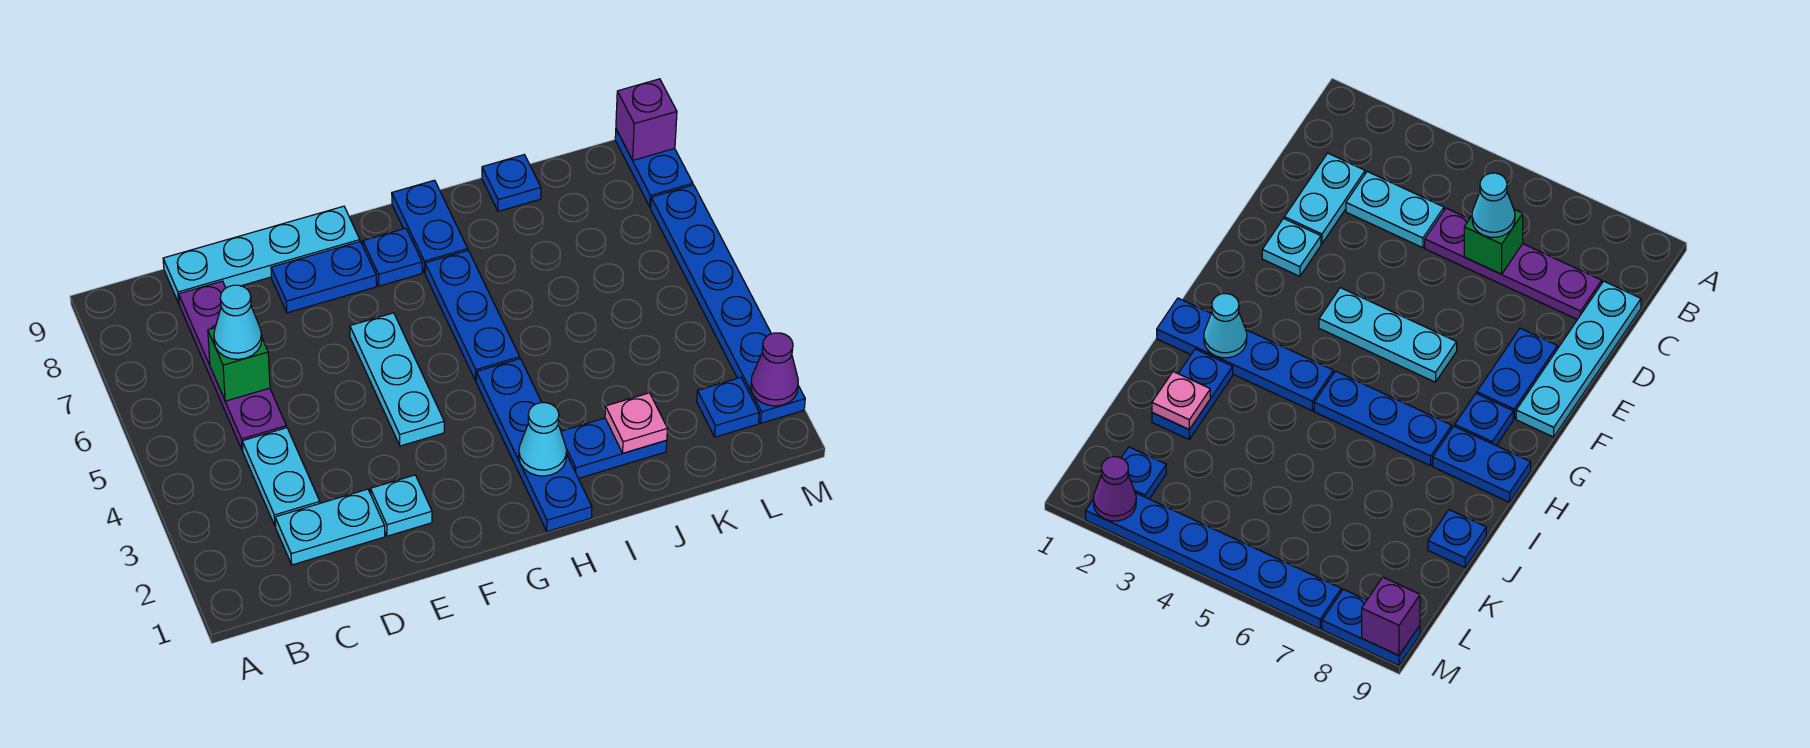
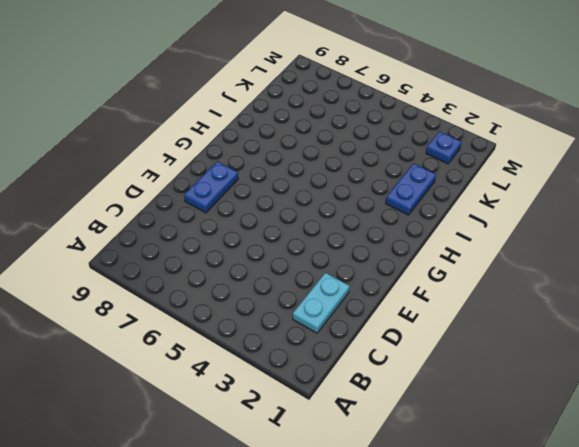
none -> cyan 1x2 plate [242,428,320,526]
none -> purple 1x4 plate [179,281,287,450]
none -> cyan 1x4 plate [163,206,360,303]

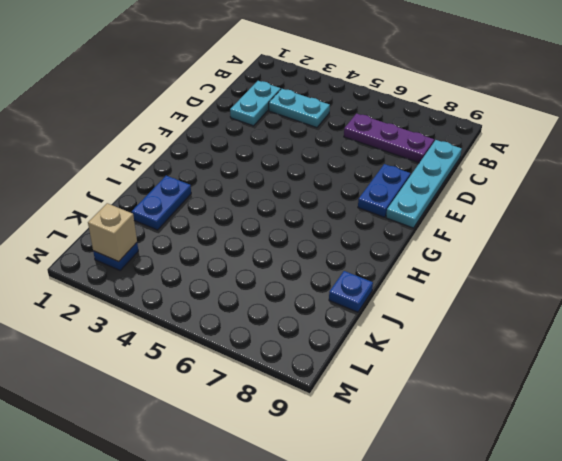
purple 1x3 plate [344,114,434,163] -> purple 1x4 plate [179,281,287,450]
tan 1x1 brick [88,203,137,262] -> none
none -> cyan 1x1 plate [370,475,432,536]
none -> cyan 1x3 plate [350,313,444,446]
none -> blue 1x1 plate [363,228,422,286]

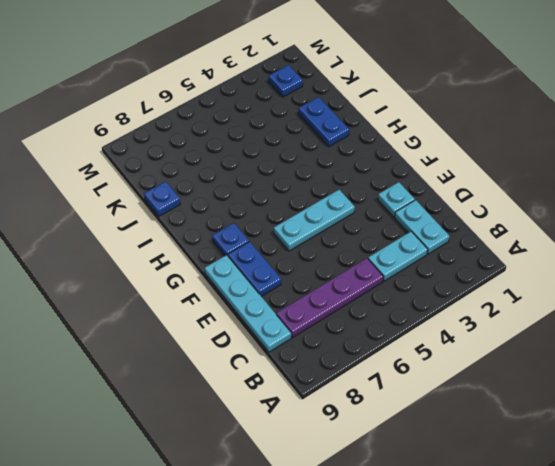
none -> blue 1x4 plate [476,359,592,532]
none -> blue 1x3 plate [425,251,520,381]
none -> blue 1x2 plate [392,180,468,273]

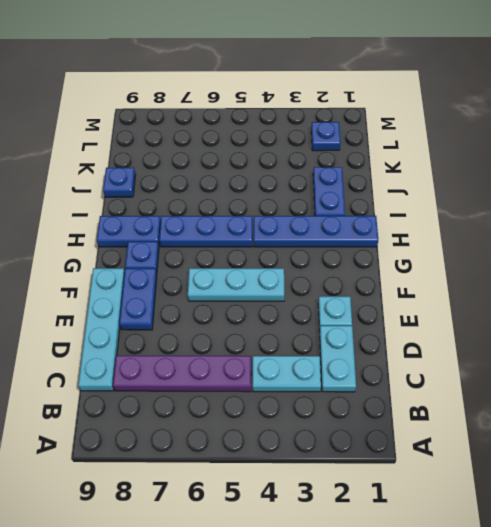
none -> blue 1x6 plate [651,185,805,423]
none -> blue 1x2 plate [615,130,693,207]
none -> green 1x1 brick [208,328,270,401]

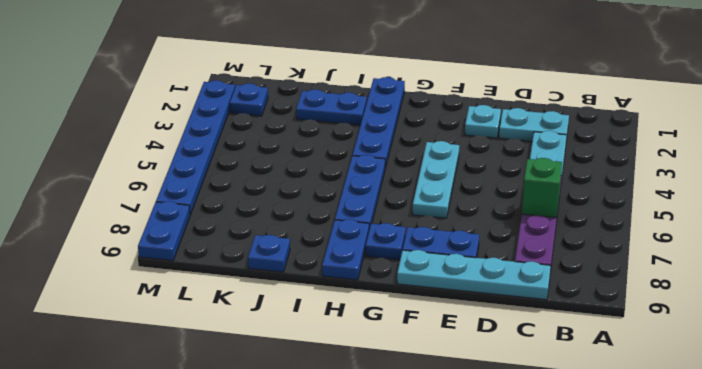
none -> cyan 1x1 cone [519,403,567,476]
none -> pink 1x1 plate [605,393,667,453]
none -> purple 1x1 cone [751,333,798,406]

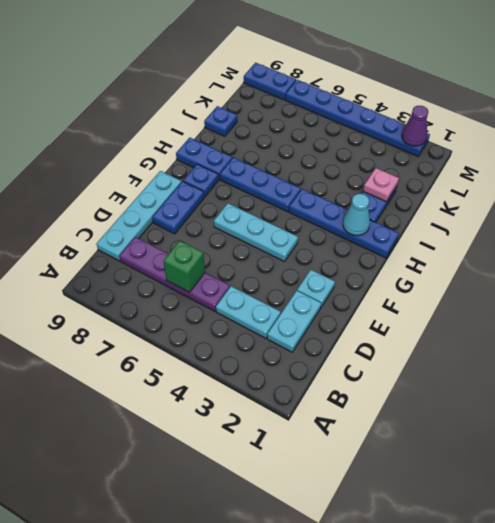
none -> blue 1x1 plate [697,377,759,437]
none -> purple 1x1 brick [616,79,677,160]
none -> cyan 1x1 cone [214,285,262,359]

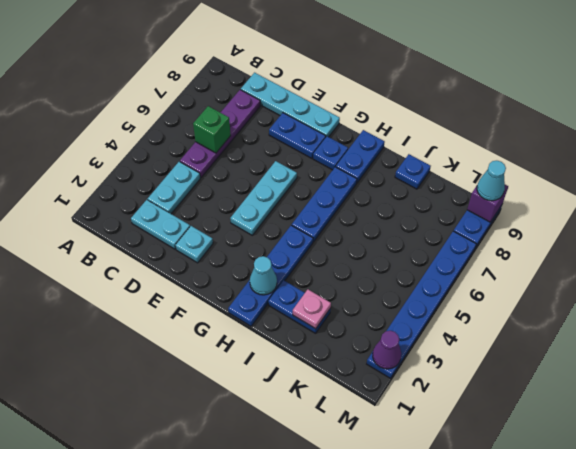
cyan 1x1 cone [477,161,506,201] -> cyan 1x1 cone moved to [214,285,262,359]
none -> blue 1x1 plate [697,377,759,437]

